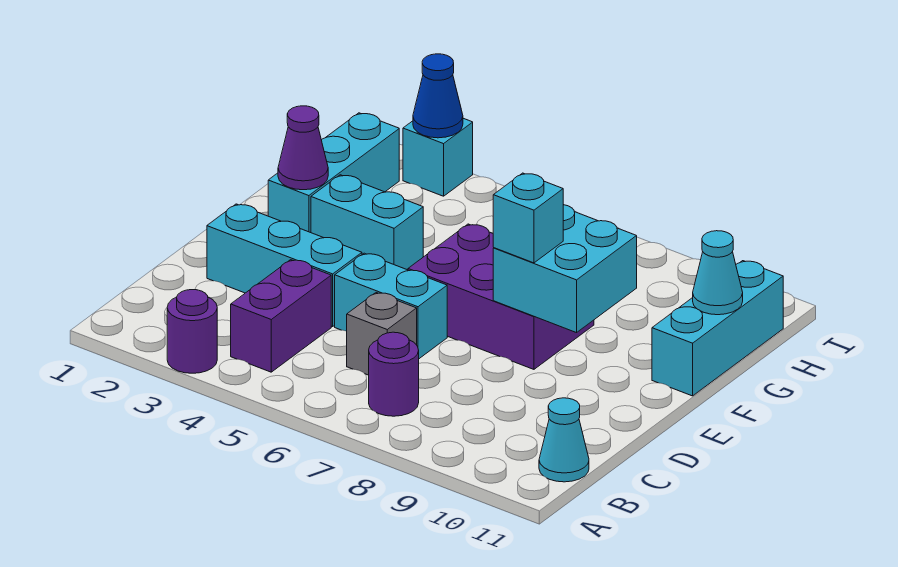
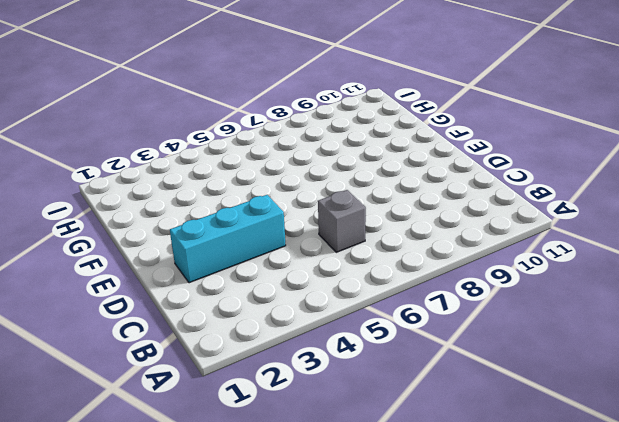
none -> purple 1x1 round brick [167,290,217,373]
none -> purple 1x2 brick [231,260,331,372]
none -> purple 1x1 round brick [369,332,419,416]

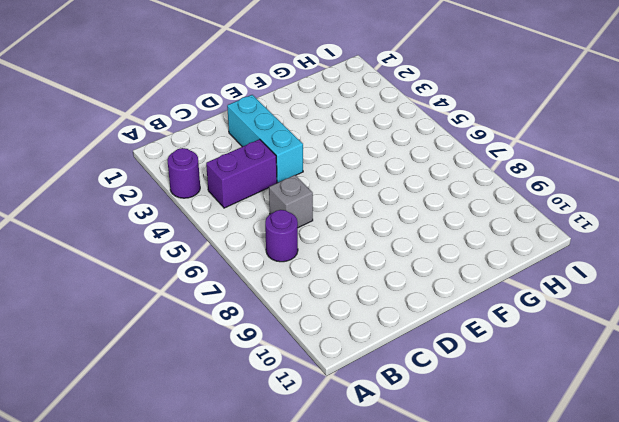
none -> cyan 1x1 cone [539,398,589,482]
none -> cyan 1x2 brick [335,253,447,359]
none -> purple 2x3 brick [408,224,594,369]

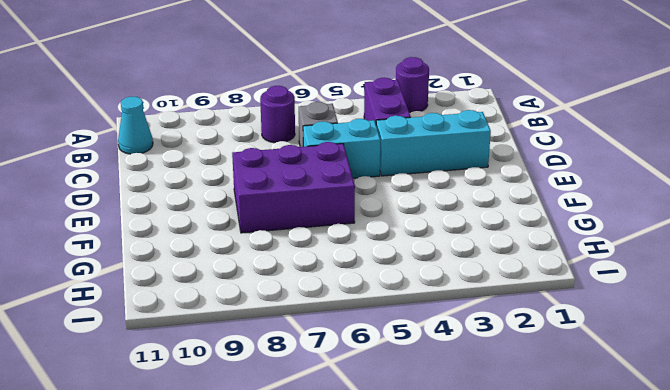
none -> cyan 1x3 brick [268,113,399,233]
none -> cyan 1x2 brick [311,175,423,270]
none -> cyan 1x3 brick [652,261,783,396]

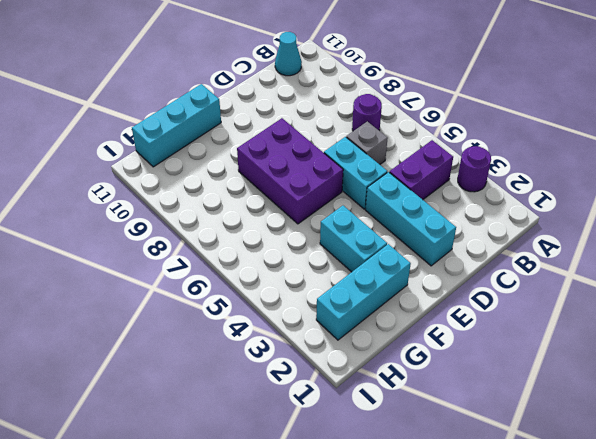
none -> cyan 1x1 brick [403,118,473,196]
none -> cyan 2x2 brick [493,205,637,333]
none -> purple 1x1 cone [278,106,328,190]

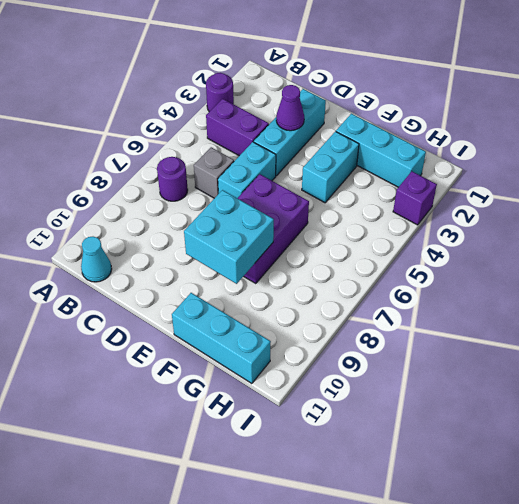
purple 1x1 cone [276,85,304,131] -> purple 1x1 cone moved to [278,106,328,190]
purple 1x1 brick [393,171,437,225] -> cyan 1x1 brick [403,118,473,196]
none -> cyan 1x1 cone [693,231,743,315]
none -> blue 1x1 cone [413,54,463,138]
none -> cyan 1x1 brick [493,173,563,263]

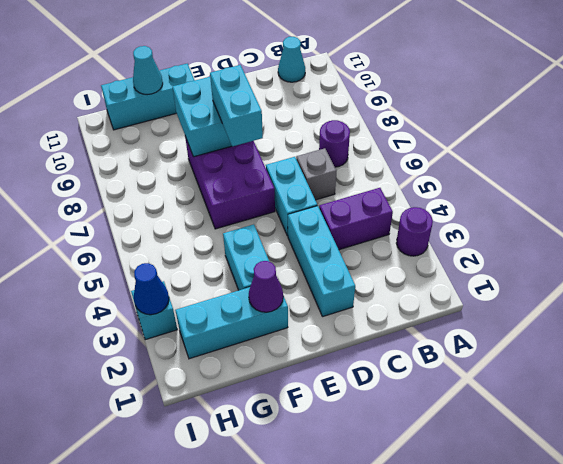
cyan 1x2 brick [210,65,263,146] -> cyan 1x1 brick [493,173,563,263]

